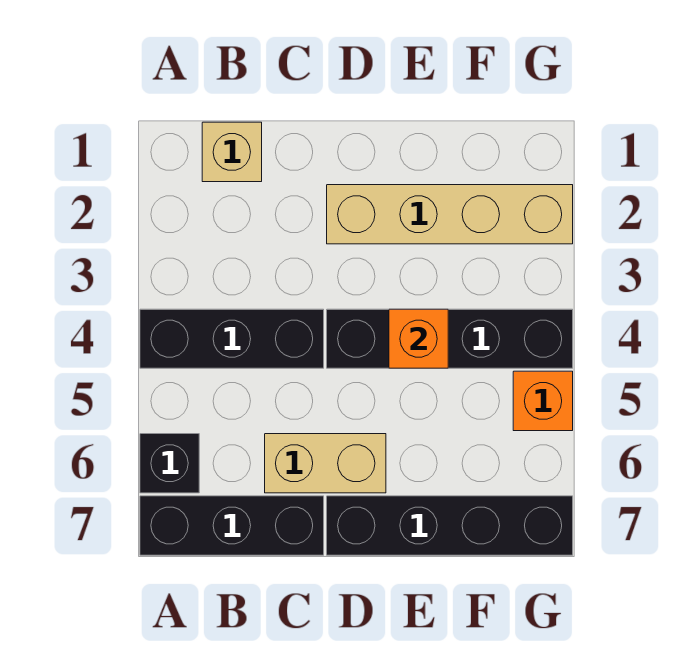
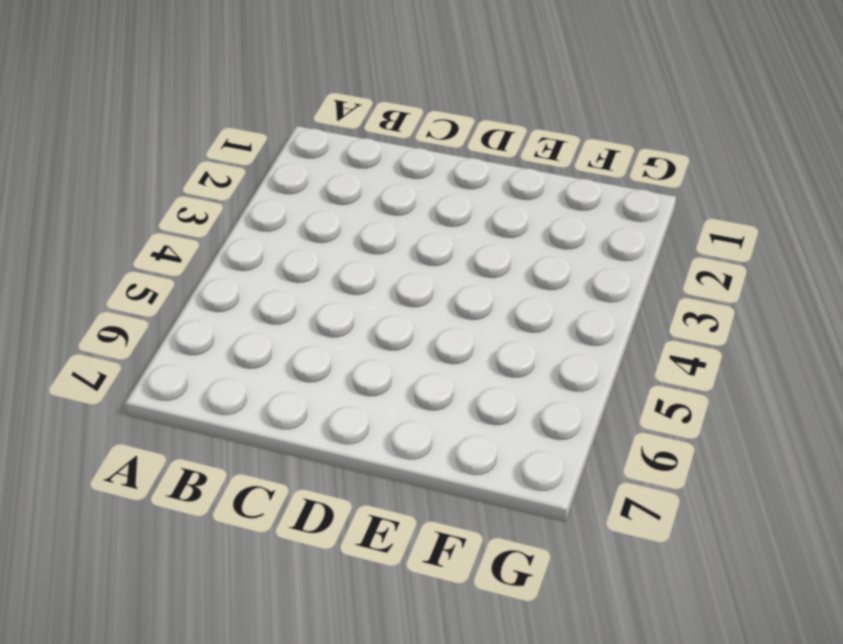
none -> black 1x3 brick [140,309,324,368]
none -> black 1x1 brick [140,434,199,493]

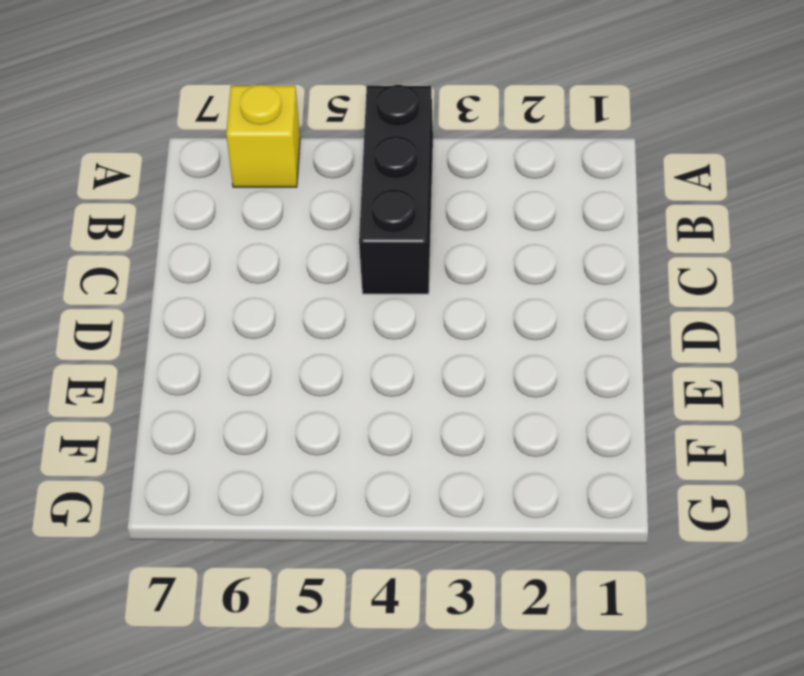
yellow 1x1 brick [226,85,300,187] -> black 1x1 brick [140,434,199,493]
none -> black 1x3 brick [140,496,324,555]
none -> tan 1x1 brick [202,122,262,182]

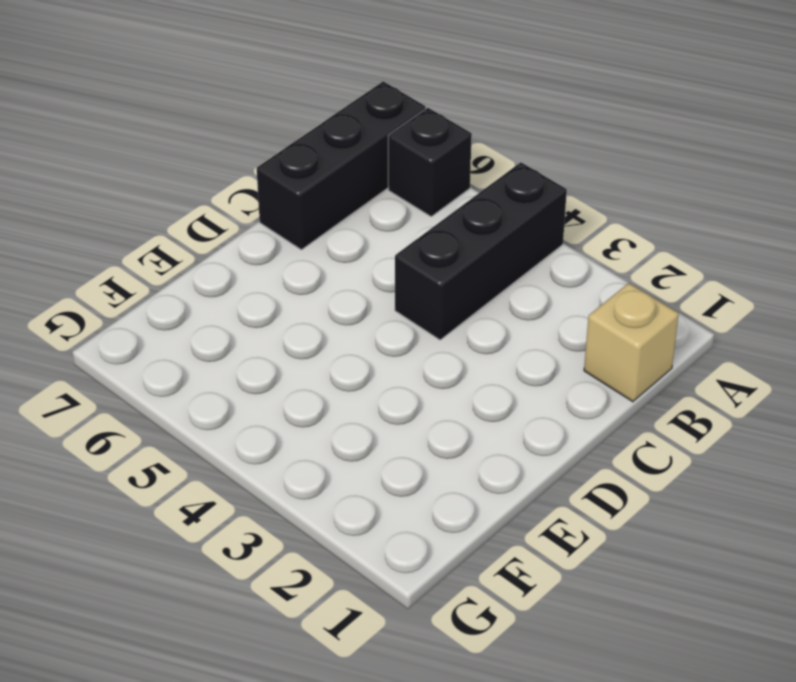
none -> tan 1x2 brick [265,434,386,493]
none -> tan 1x4 brick [327,185,573,244]

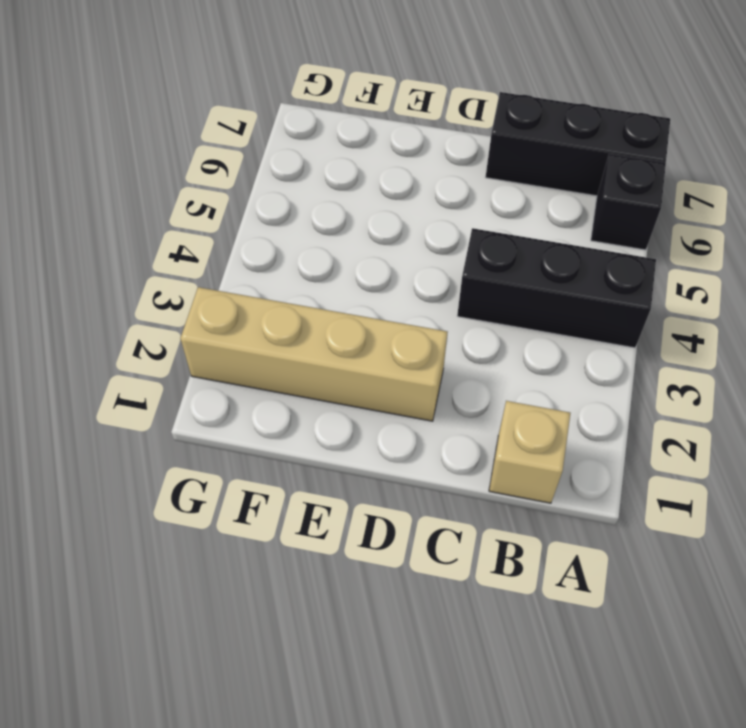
none -> tan 1x2 brick [265,434,386,493]
none -> black 1x4 brick [327,309,573,368]

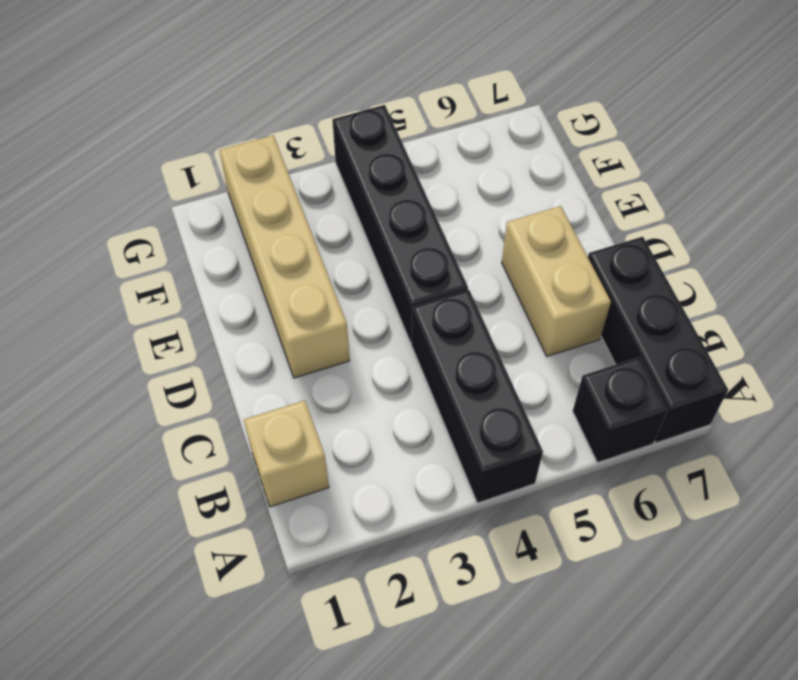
none -> black 1x4 brick [327,496,573,555]
none -> orange 1x1 brick [513,371,573,431]

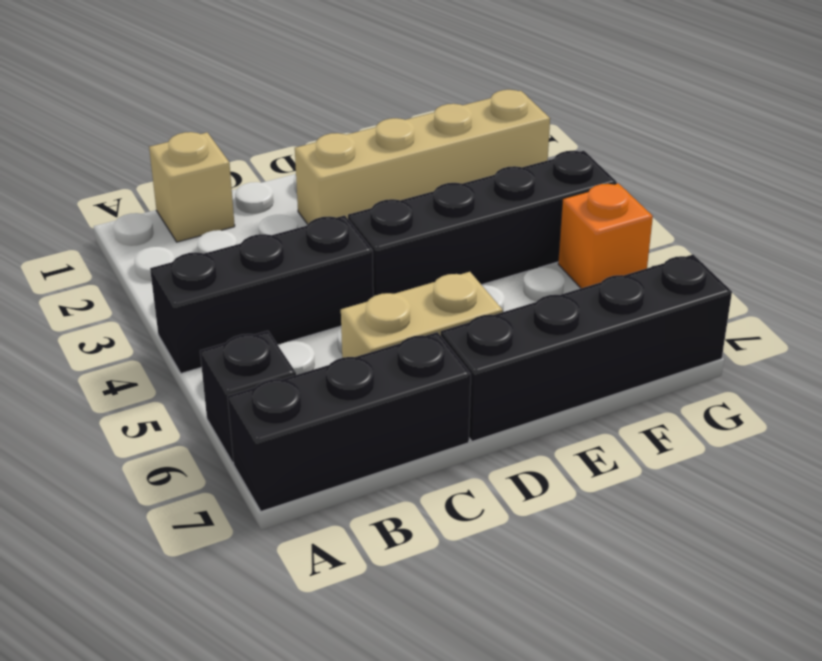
none -> orange 1x1 brick [389,309,448,368]

